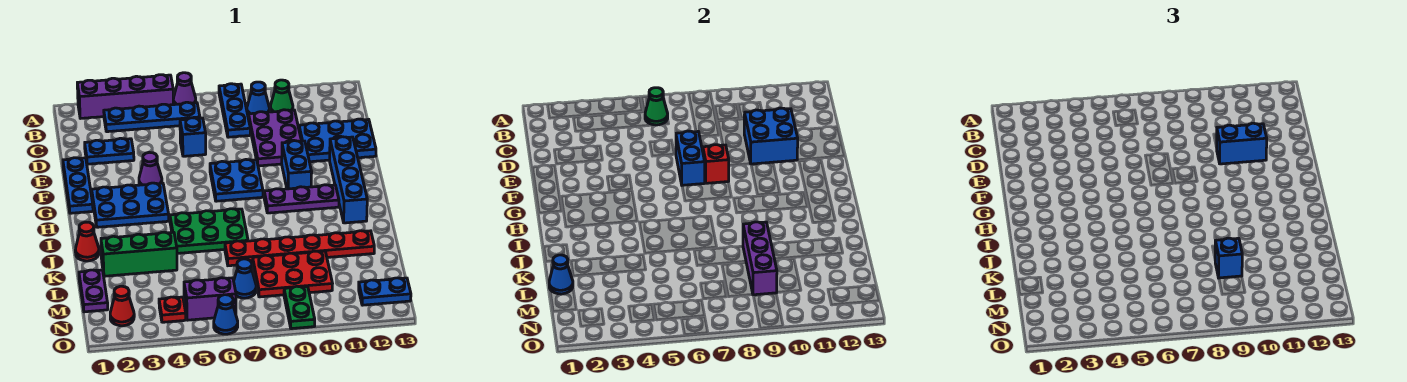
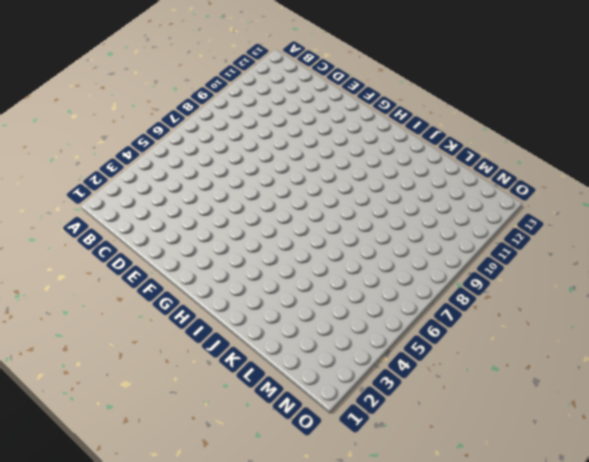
none -> purple 1x4 brick [77,75,174,118]
none -> purple 1x1 cone [173,73,196,105]
none -> blue 1x3 plate [219,84,250,137]
none -> blue 1x4 plate [104,102,200,132]

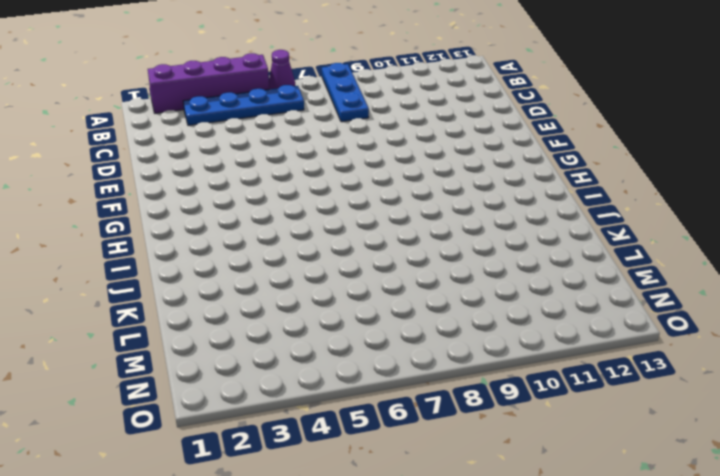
none -> blue 1x1 cone [247,82,269,116]
none -> green 1x1 cone [270,80,293,112]
none -> purple 2x3 plate [249,110,301,166]
none -> blue 1x2 plate [85,138,134,164]

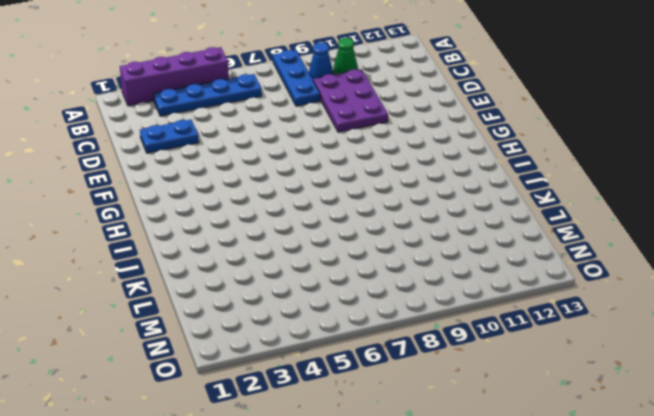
none -> purple 1x1 cone [173,73,196,105]
none -> blue 1x1 brick [180,118,206,156]
none -> blue 2x3 plate [299,119,376,162]
none -> blue 1x3 plate [63,158,93,213]

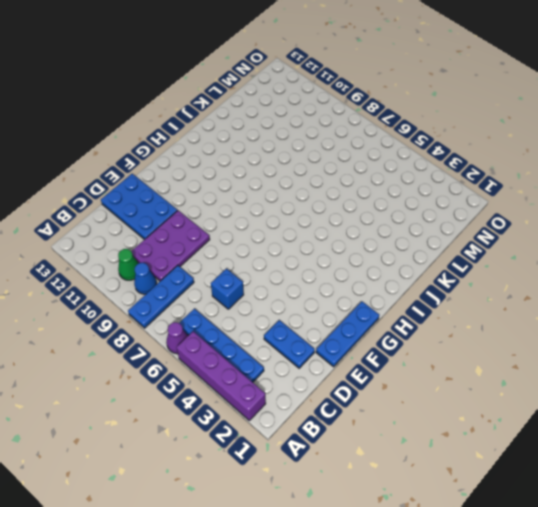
none -> purple 1x1 cone [139,152,162,185]
none -> blue 2x2 plate [210,160,263,201]
none -> blue 1x2 brick [282,141,312,189]
none -> blue 1x4 brick [330,137,367,223]

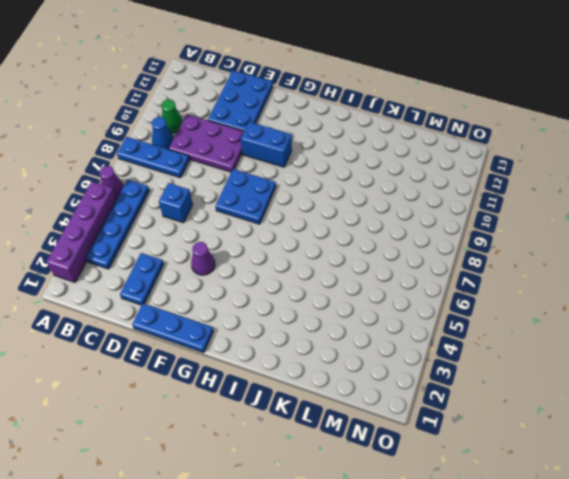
none -> blue 1x4 brick [330,137,367,223]
none -> blue 2x3 plate [92,183,169,227]
none -> purple 1x3 plate [264,185,339,213]
none -> green 2x3 plate [170,209,248,253]

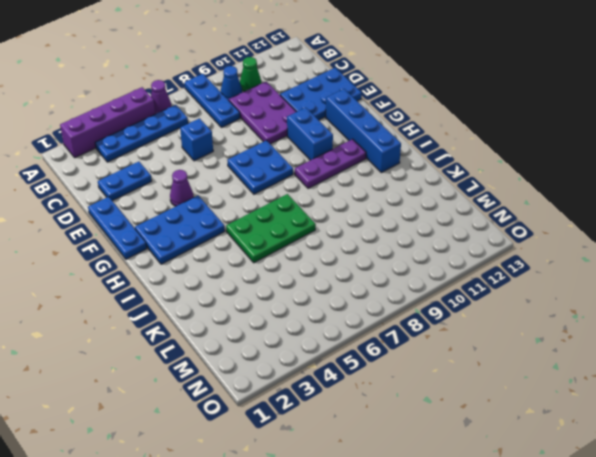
none -> red 1x1 cone [75,222,99,261]
none -> green 1x3 brick [101,232,177,276]
none -> red 1x6 plate [225,231,374,266]
none -> purple 1x2 plate [79,270,108,312]

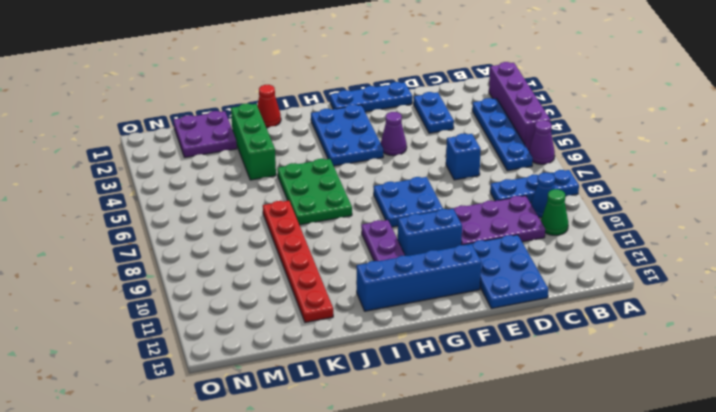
purple 2x2 plate [174,111,237,157] -> purple 1x2 plate [79,270,108,312]
none -> red 2x3 plate [253,251,332,297]
none -> blue 1x1 cone [234,259,256,298]
none -> red 1x1 cone [110,286,134,326]
none -> red 1x1 plate [159,297,186,322]

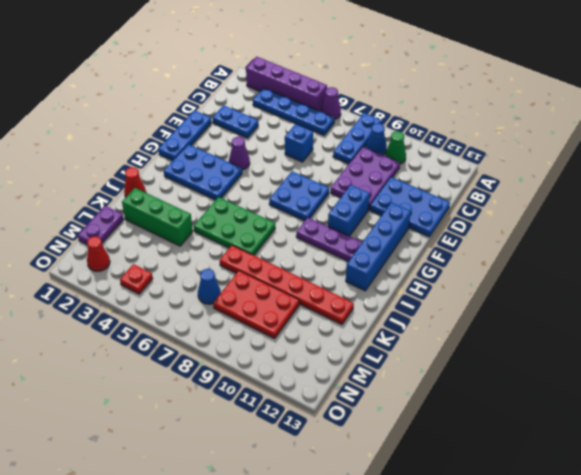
none -> purple 1x2 brick [184,278,236,320]
none -> green 1x2 plate [284,286,315,329]
none -> blue 1x2 plate [359,278,411,305]
none -> blue 1x1 cone [214,295,238,334]

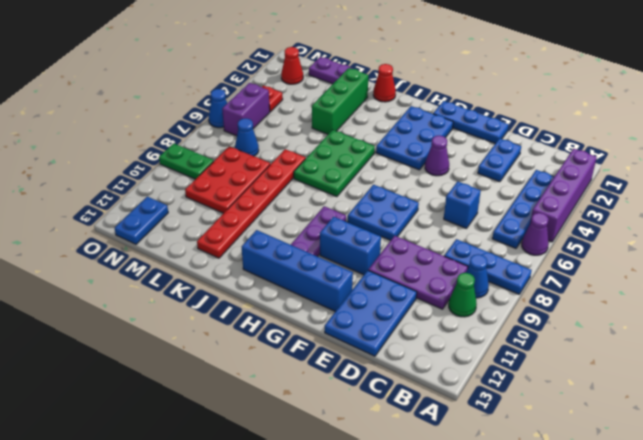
none -> green 1x1 cone [645,88,668,125]
none -> blue 2x2 brick [744,108,798,164]
none -> blue 1x2 brick [676,131,705,185]
none -> red 1x1 brick [703,145,729,183]

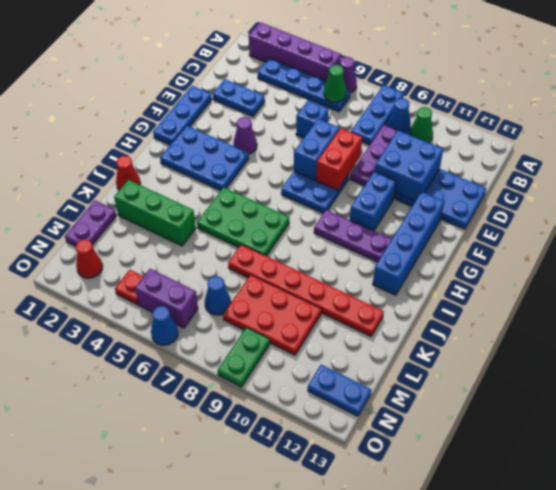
red 1x2 brick [316,128,362,190] -> red 1x1 brick [703,145,729,183]
none -> purple 1x3 brick [743,222,777,295]
none -> blue 1x1 cone [549,255,573,294]
none -> blue 1x2 brick [1217,123,1267,164]
none -> blue 1x1 brick [1215,238,1242,278]

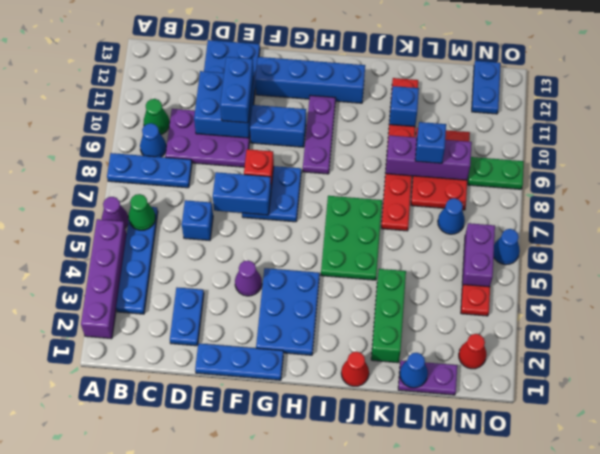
blue 1x1 brick [389,86,419,127] -> none

